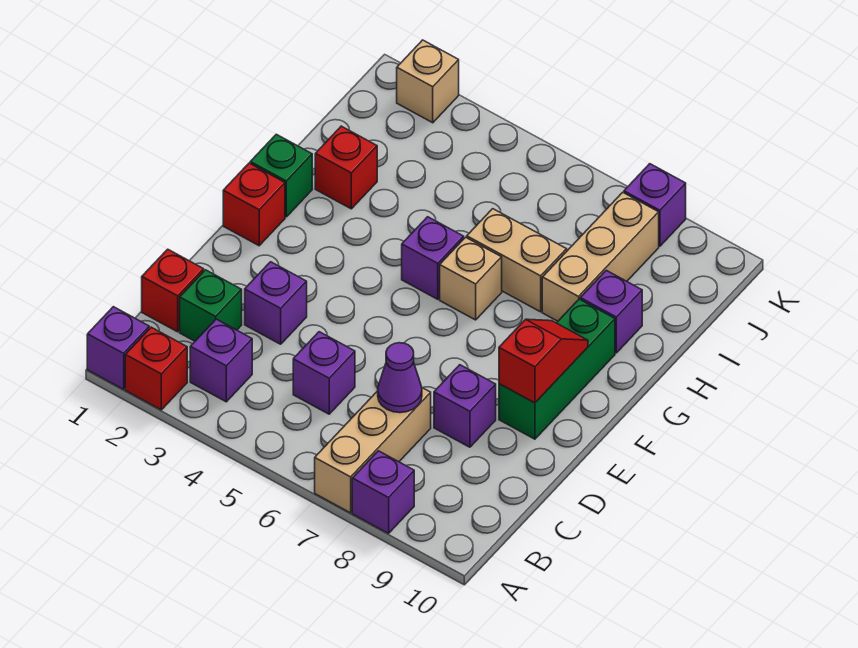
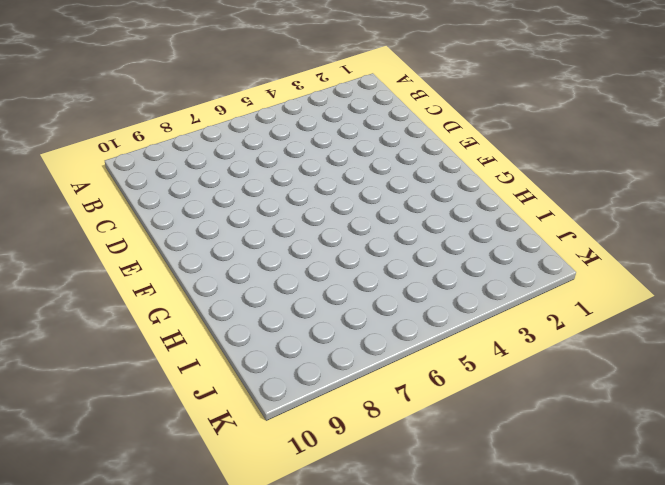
none -> purple 1x1 brick [87,307,149,389]
none -> red 1x1 brick [125,327,187,410]
none -> tan 1x3 brick [315,388,431,513]

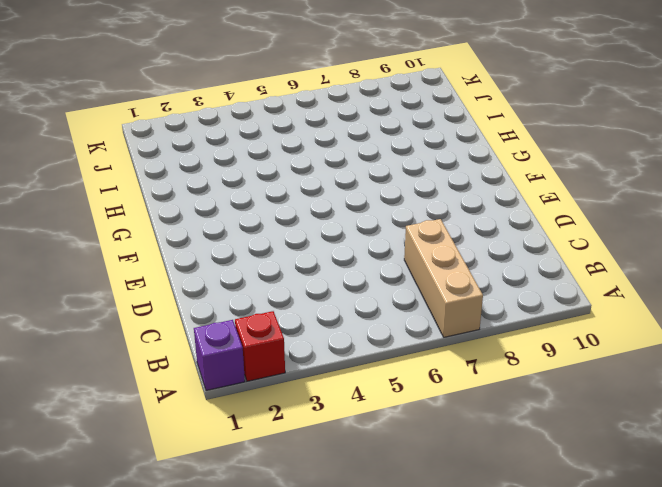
none -> purple 1x1 brick [352,451,414,534]
none -> purple 1x1 brick [190,319,252,402]
none -> red 1x1 brick [142,249,204,332]

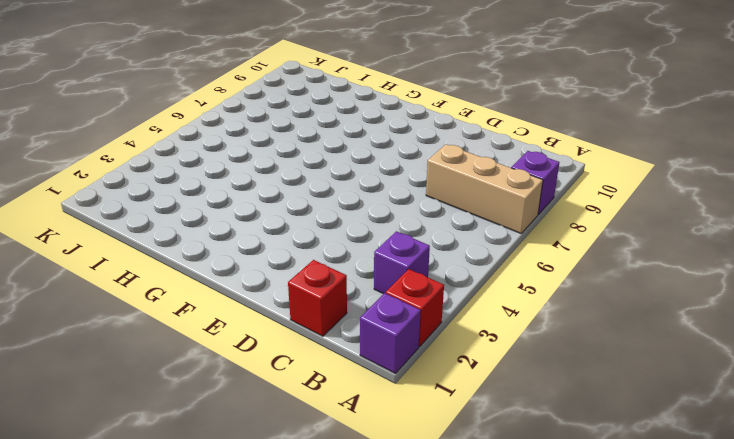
none -> green 1x1 brick [180,270,242,341]
none -> purple 1x1 brick [293,332,355,414]
none -> purple 1x1 brick [245,262,307,344]

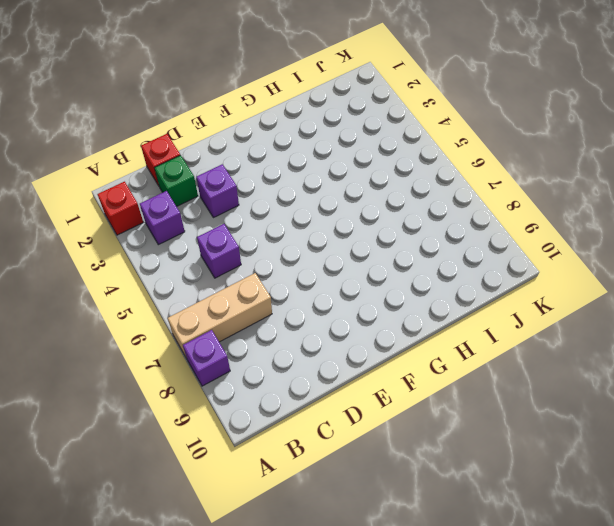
none -> purple 1x1 brick [87,307,149,389]
none -> purple 1x1 brick [434,365,496,447]
none -> green 1x3 brick [499,299,615,439]

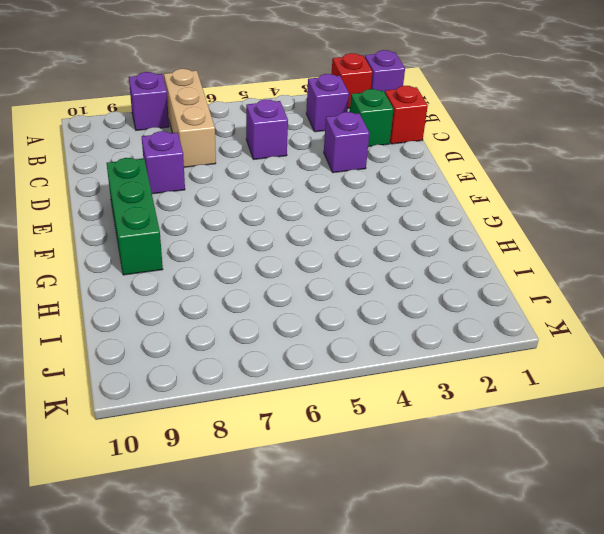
none -> red 1x1 brick [223,163,285,246]
none -> green 1x1 brick [250,134,312,217]
none -> purple 1x1 brick [402,217,464,299]

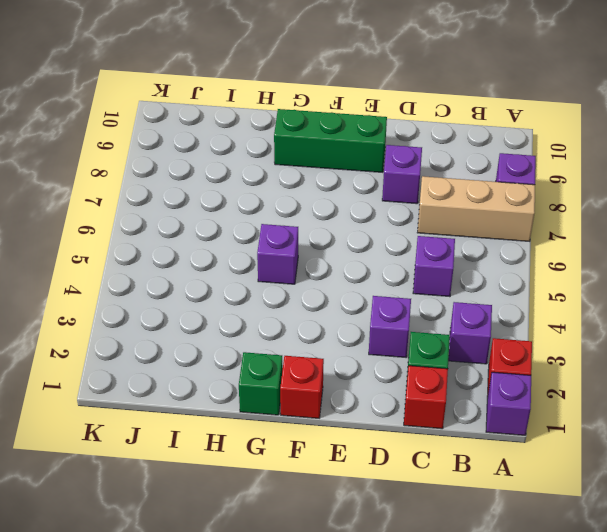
none -> tan 1x1 brick [440,237,502,320]
none -> red 1x1 brick [315,126,377,209]
none -> tan 1x2 brick [467,209,567,312]

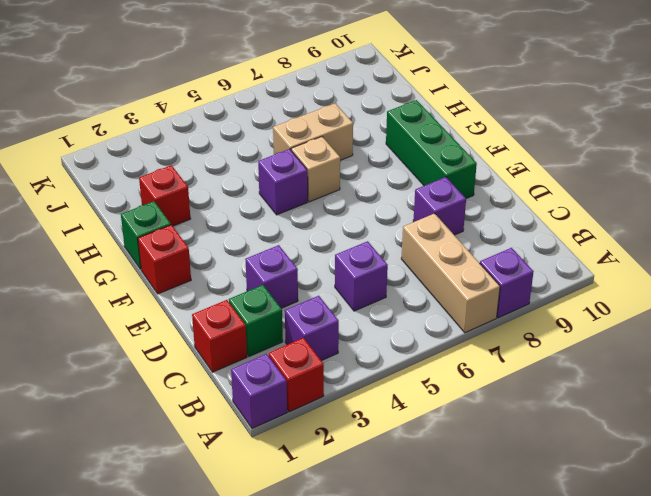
none -> tan 1x3 brick [542,192,659,321]
none -> purple 1x1 brick [580,270,642,353]
none -> tan 1x1 brick [397,40,459,123]

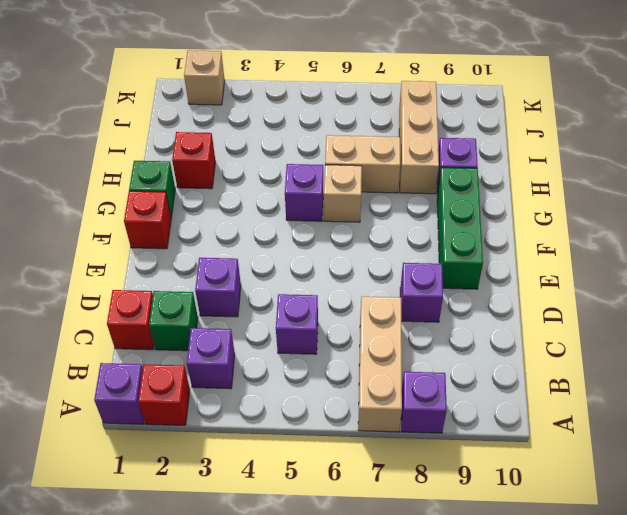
none -> purple 1x1 brick [624,164,686,246]
none -> purple 1x1 cone [378,343,422,413]
none -> red 1x2 slope [499,319,588,403]

